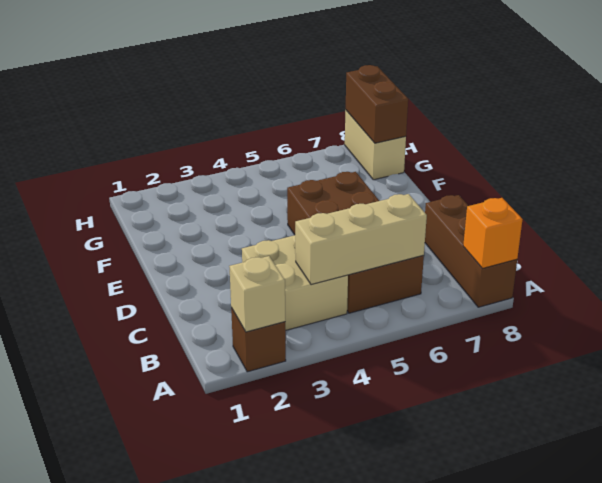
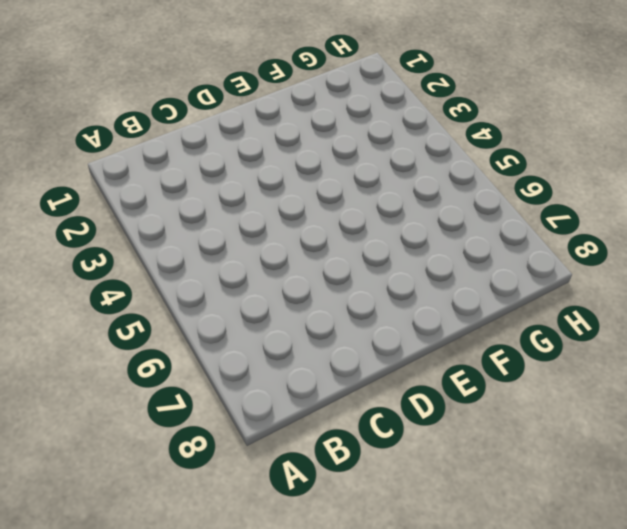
none -> brown 1x1 brick [231,308,286,372]
none -> brown 1x3 brick [425,195,517,307]

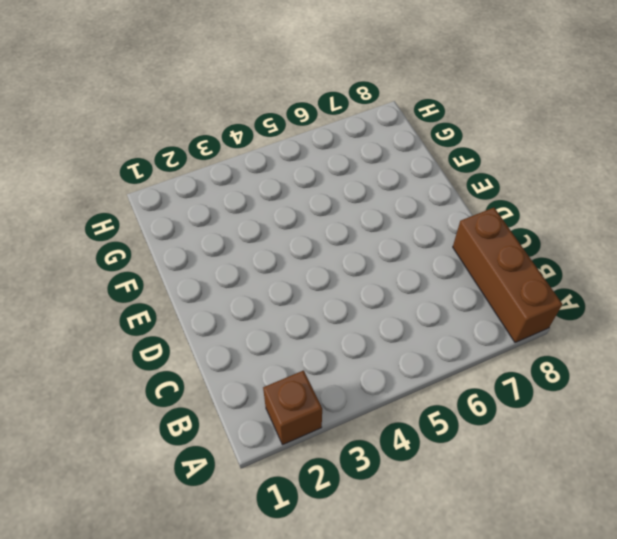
none -> tan 2x2 brick [242,235,348,330]
none -> brown 2x4 brick [287,172,424,313]

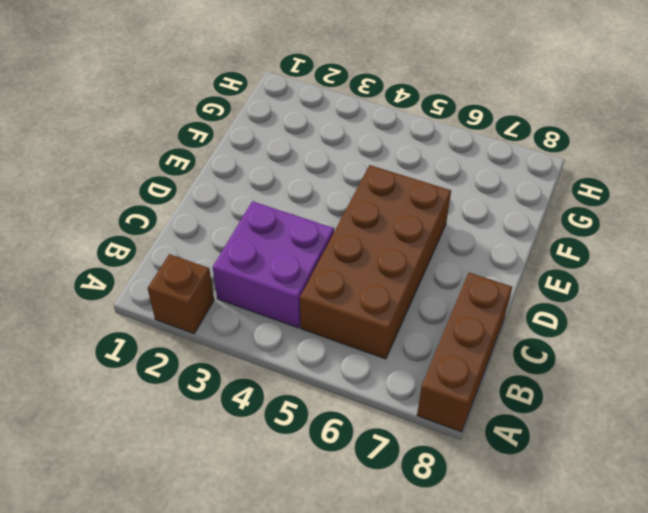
purple 2x2 brick [213,201,334,328] -> tan 2x2 brick [242,235,348,330]
none -> tan 1x2 brick [345,110,406,180]
none -> tan 1x1 brick [229,256,285,332]

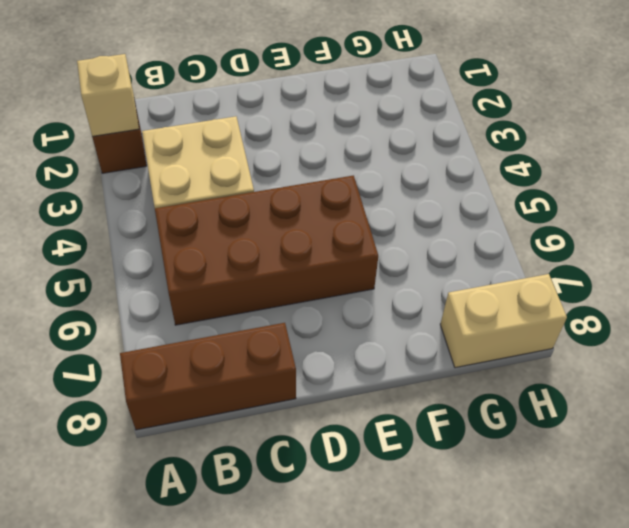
none -> orange 1x1 brick [463,198,523,268]
none -> tan 1x3 brick [295,194,427,285]

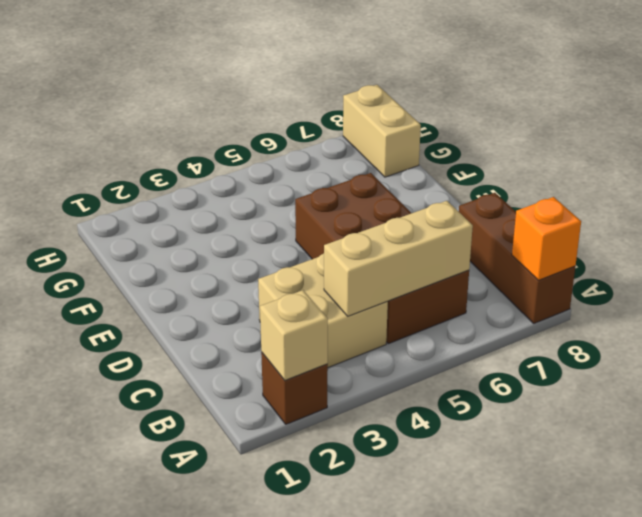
none -> brown 1x2 brick [346,65,408,143]

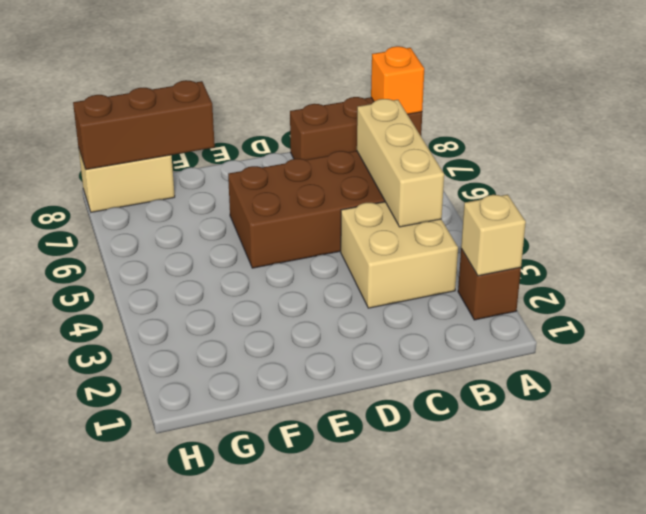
brown 1x3 brick [73,80,215,170] -> brown 1x2 brick [346,65,408,143]

